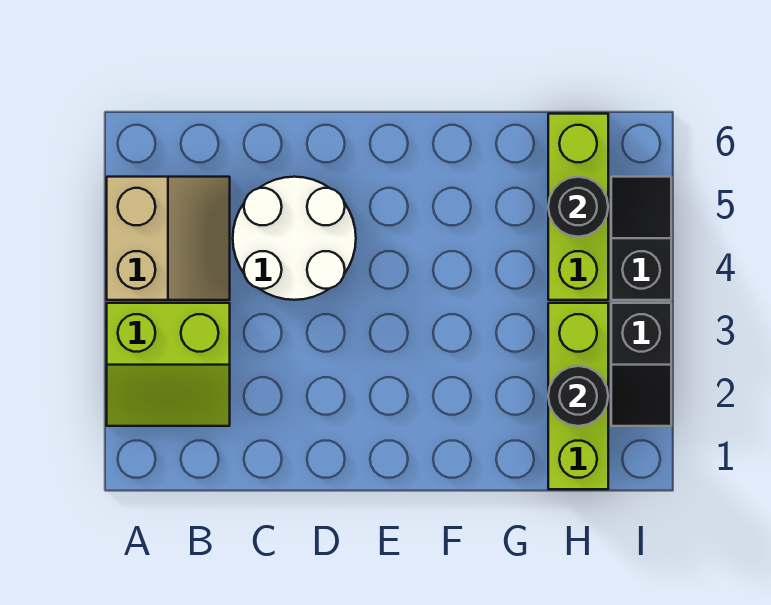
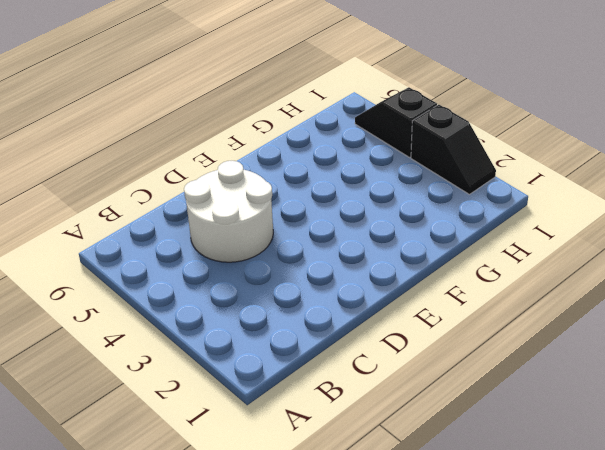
none -> lime 2x2 slope [107,303,230,426]
none -> tan 2x2 slope [107,177,230,300]

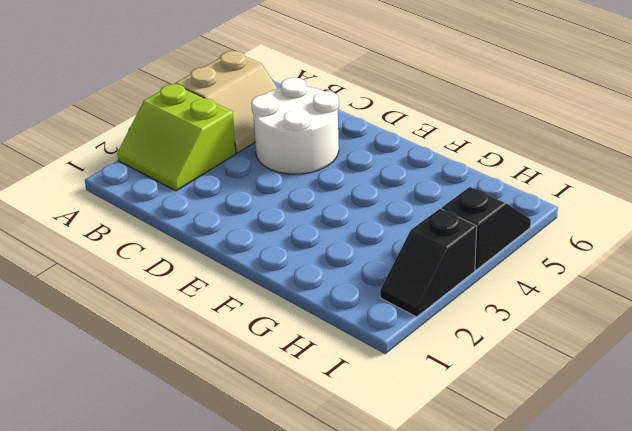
none -> lime 1x3 brick [548,303,608,489]
none -> lime 1x3 brick [548,114,608,300]

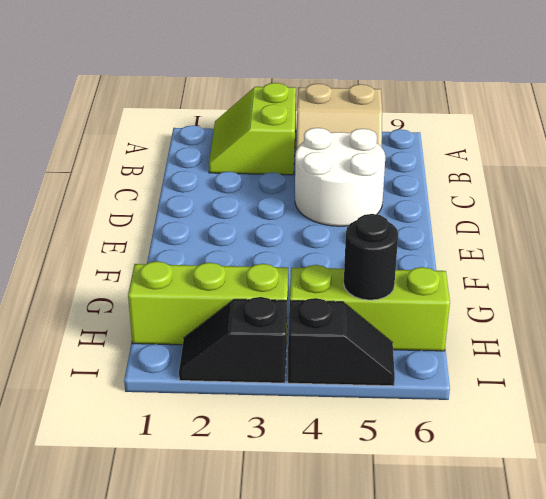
none -> black 1x1 round brick [548,366,608,426]

